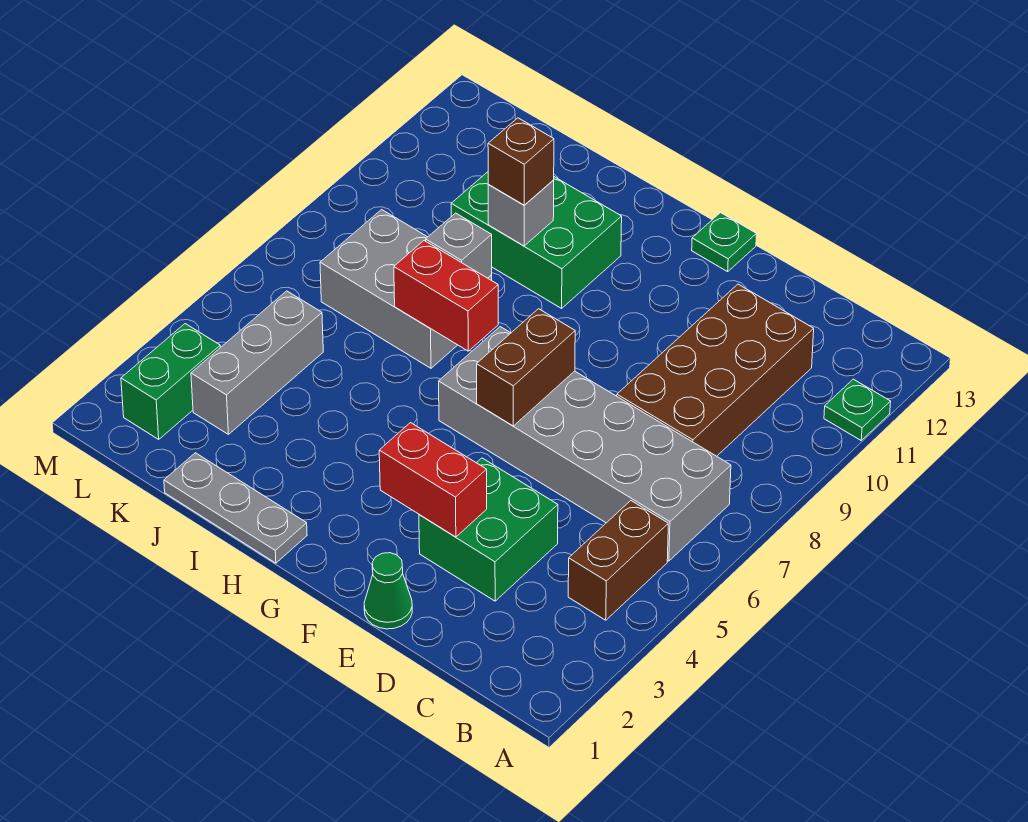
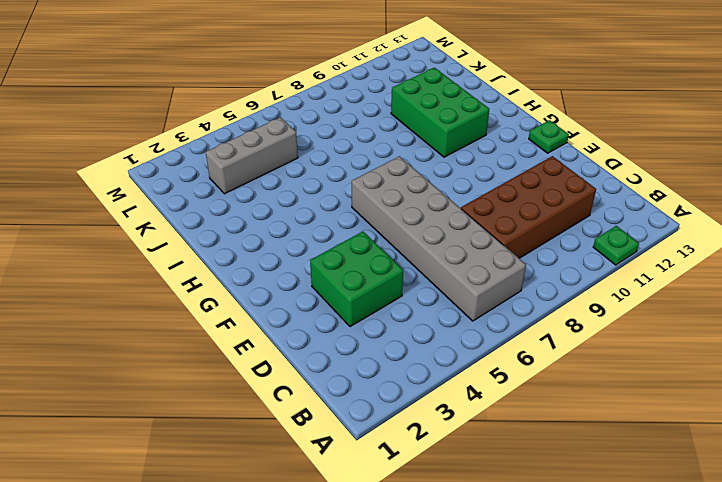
none -> brown 1x2 brick [568,501,668,620]
none -> green 1x1 cone [364,553,412,629]
none -> grey 1x3 plate [164,453,307,563]

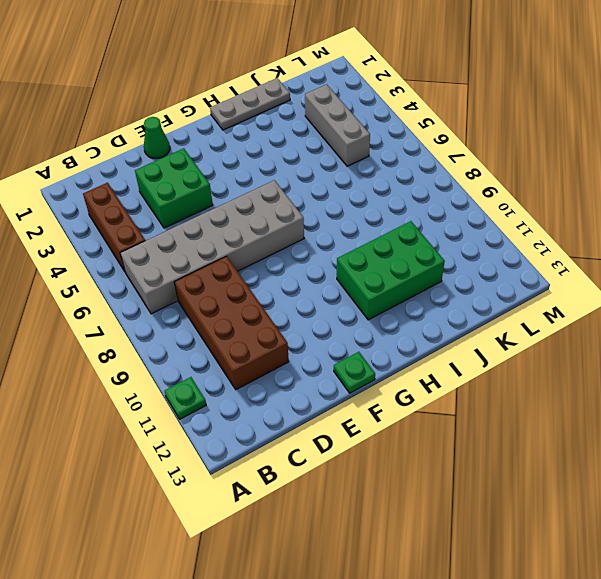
brown 1x3 brick [83,183,145,271] -> brown 1x2 brick [568,501,668,620]
none -> grey 2x3 brick [320,210,492,368]
none -> green 1x2 brick [121,324,220,439]
none -> red 1x2 brick [379,423,487,537]

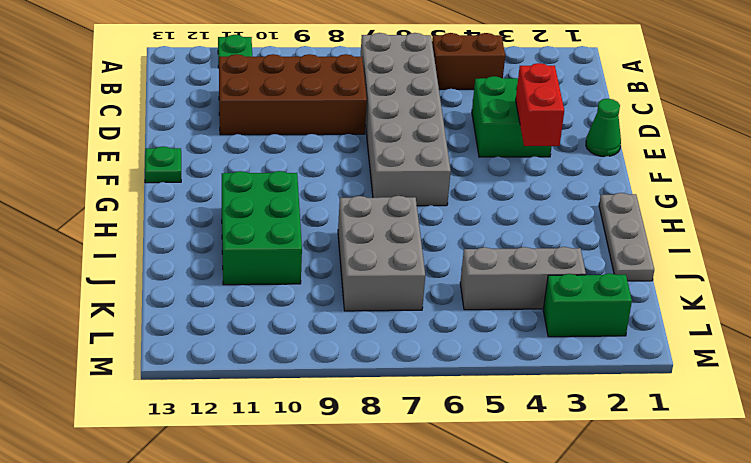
none -> brown 1x2 brick [477,309,575,426]
none -> red 1x2 brick [394,241,498,351]
none -> grey 1x1 brick [426,213,492,278]

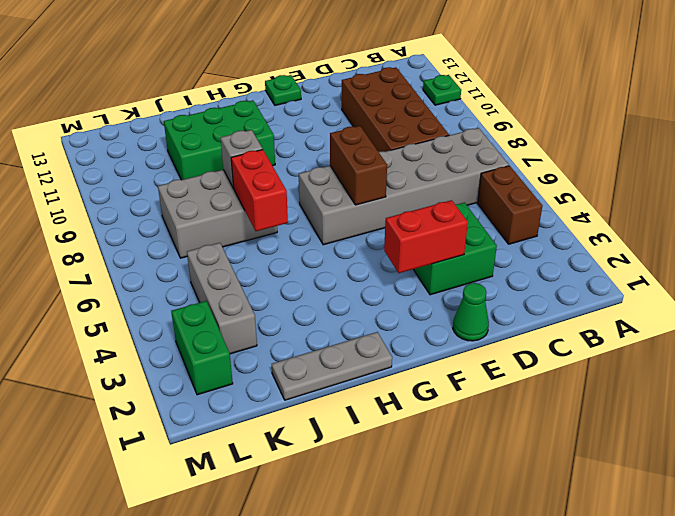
red 1x2 brick [231,150,288,231] -> red 1x2 brick turned to [394,241,498,351]
none -> grey 1x1 brick [488,180,554,246]
none -> brown 1x1 brick [488,118,554,205]

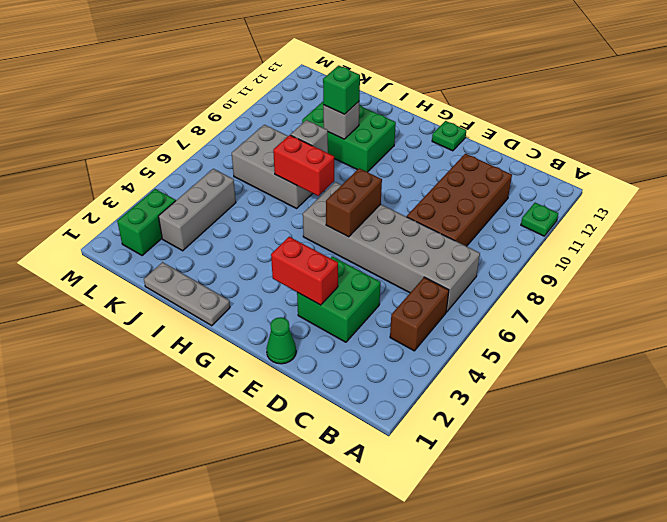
green 1x1 brick [323,66,360,114] -> brown 1x1 brick [488,118,554,205]

